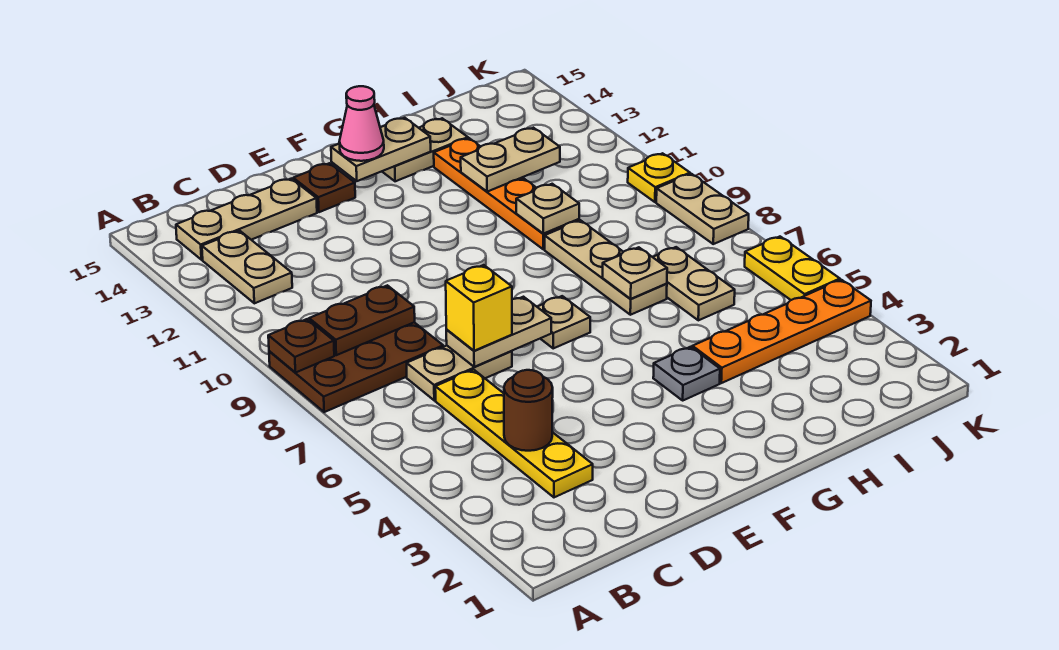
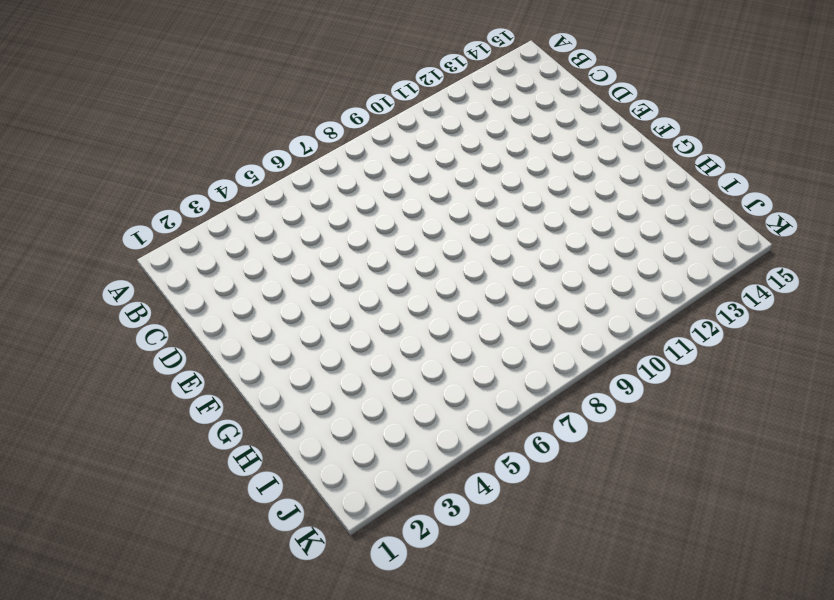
none -> brown 2x3 plate [269,322,443,412]
none -> tan 1x2 plate [202,231,292,303]
none -> tan 1x3 plate [176,179,317,260]

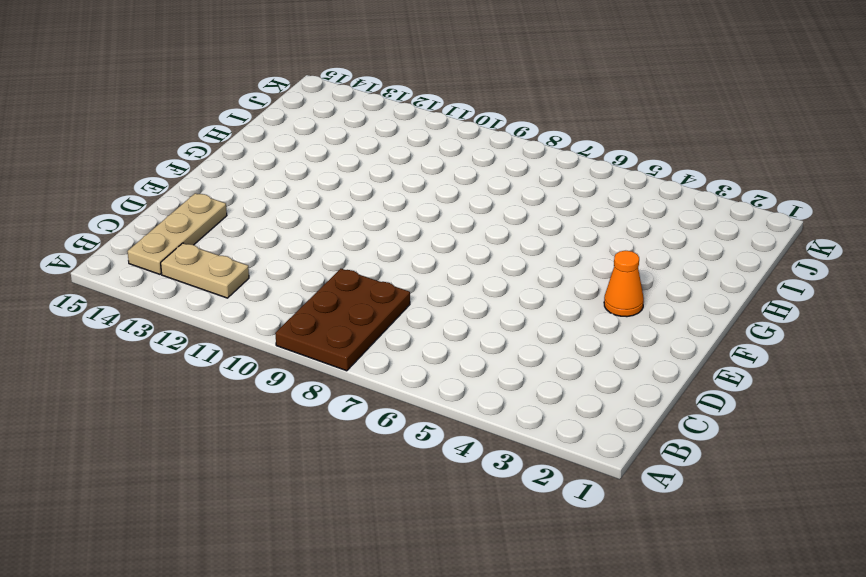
orange 1x1 cone [604,251,644,317] -> none
none -> yellow 1x4 plate [435,370,593,497]
none -> tan 1x2 plate [407,346,512,400]
none -> brown 1x1 plate [293,163,355,212]

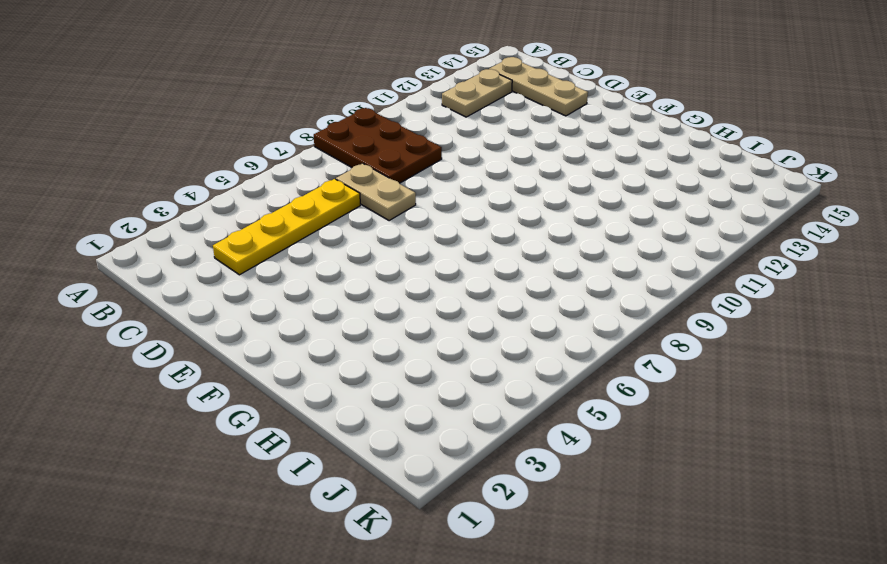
none -> brown 1x1 plate [293,163,355,212]
none -> tan 1x1 plate [538,296,590,348]
none -> grey 1x1 plate [653,347,720,400]

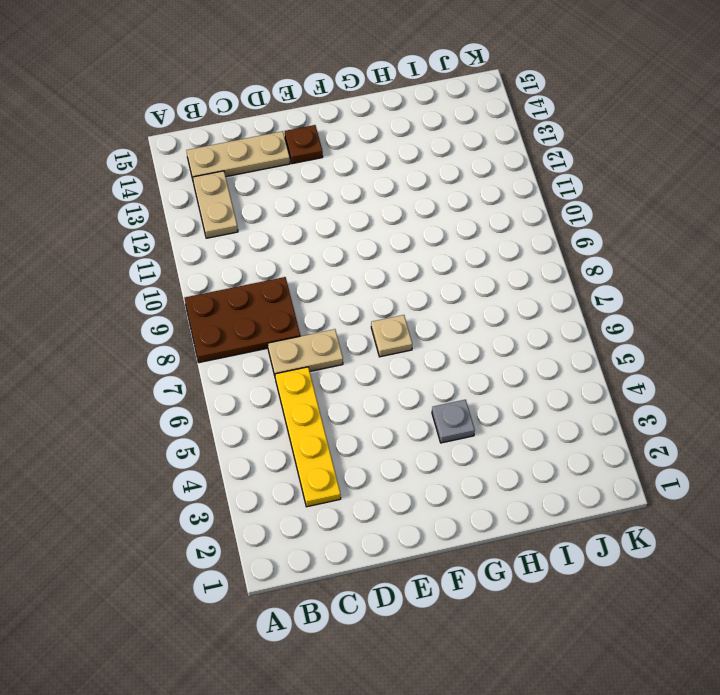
none -> tan 1x2 plate [382,118,468,181]
none -> orange 1x4 plate [692,280,871,383]
none -> tan 1x3 plate [545,220,667,315]

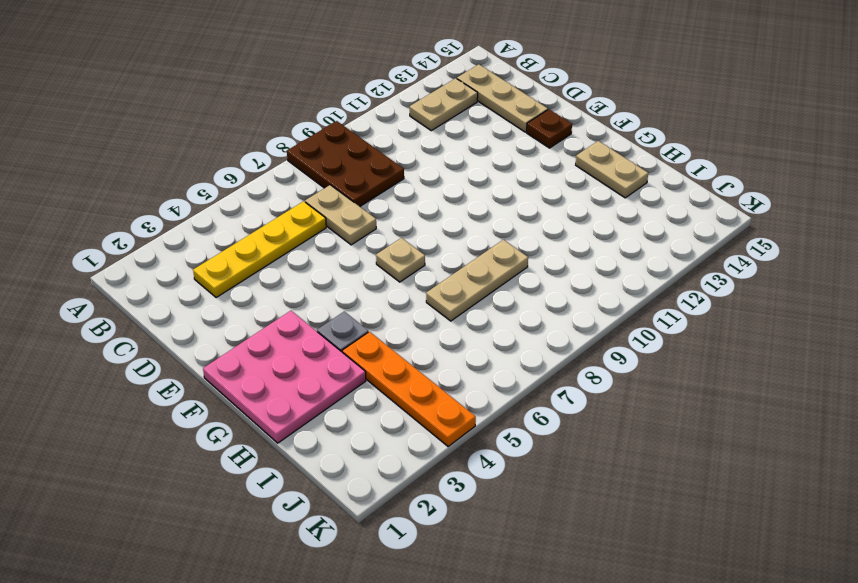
pink 3x3 plate [203,311,366,443] -> none
none -> orange 1x4 plate [434,138,579,249]
none -> tan 1x2 plate [653,247,735,320]
none -> yellow 1x2 plate [745,237,840,300]

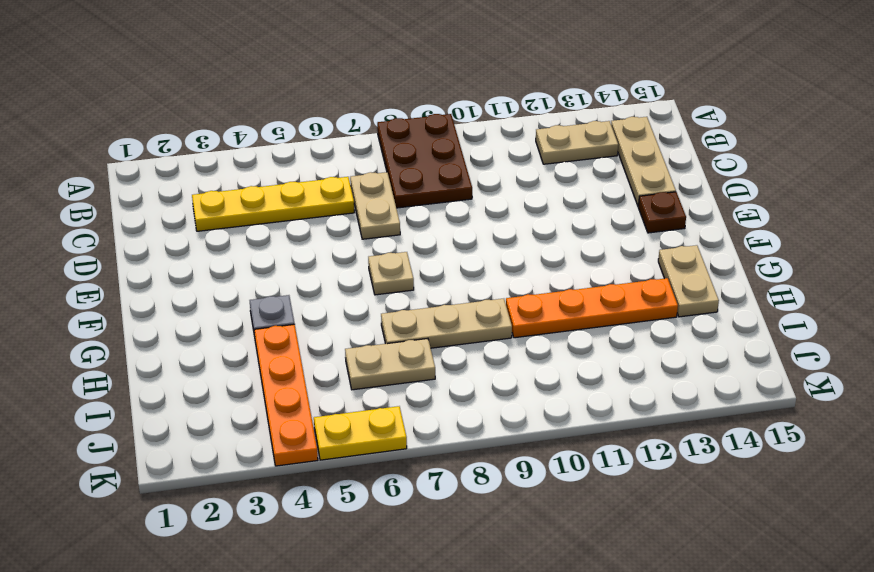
none -> tan 1x2 plate [656,174,749,244]
none -> yellow 1x1 plate [628,153,690,202]
none -> brown 1x1 plate [268,319,334,373]

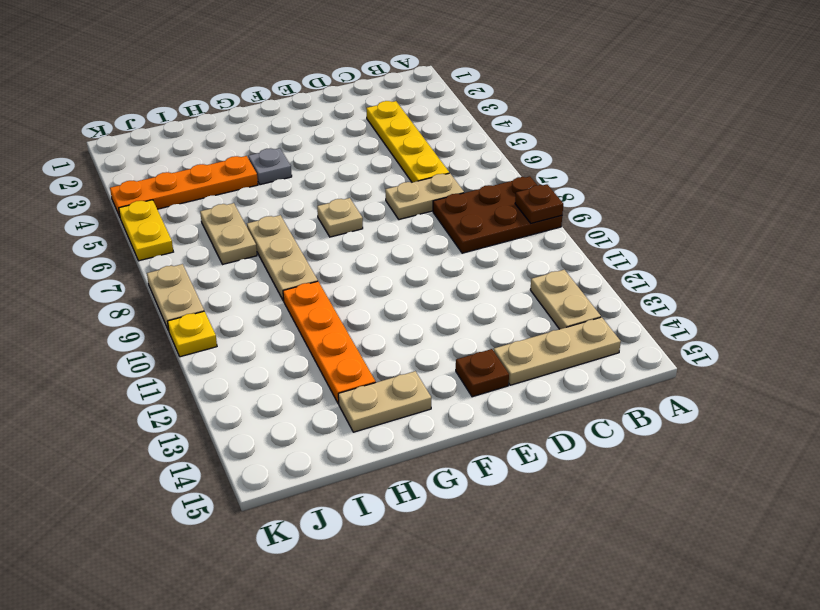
none -> brown 1x2 plate [309,285,415,355]
none -> brown 1x1 round brick [504,370,553,451]
none -> tan 1x2 plate [446,297,551,367]

